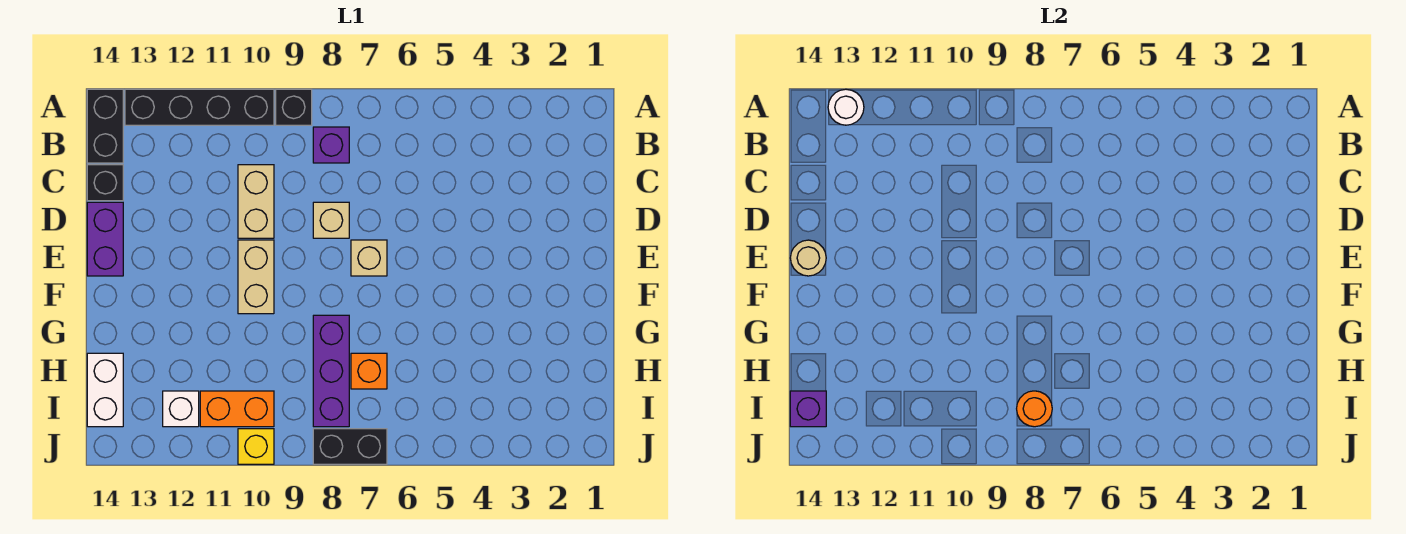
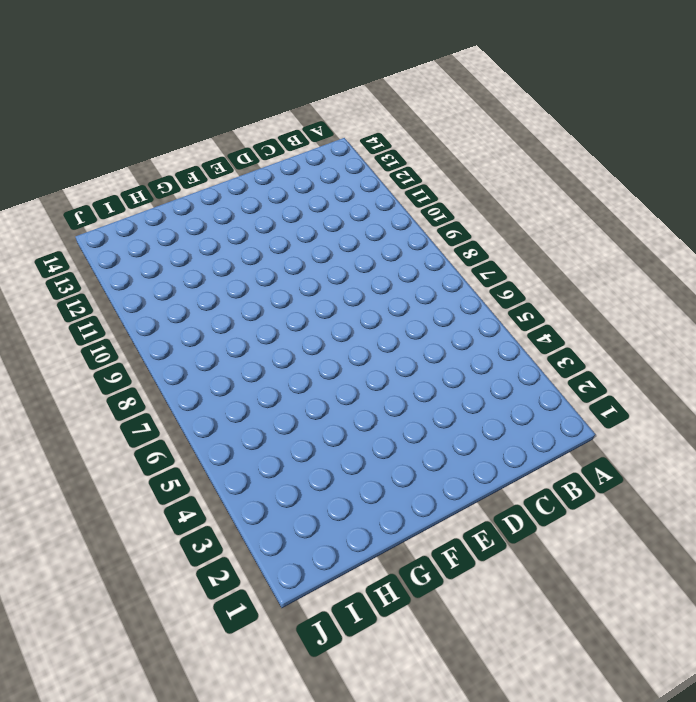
none -> black 1x1 brick [276,89,312,125]
none -> black 1x4 brick [125,89,274,125]
none -> black 1x2 brick [87,89,123,163]

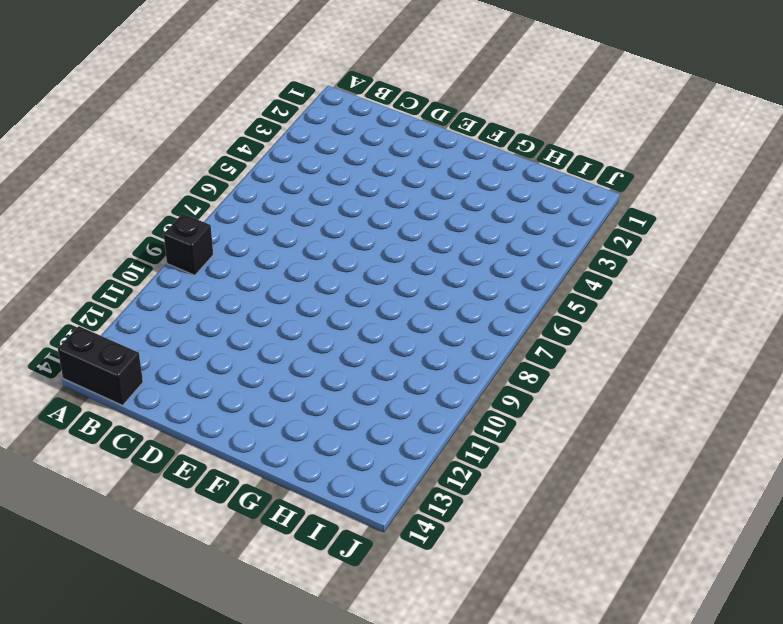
none -> black 1x4 brick [125,89,274,125]
none -> purple 1x1 brick [313,127,349,163]
none -> tan 1x2 brick [238,165,274,238]

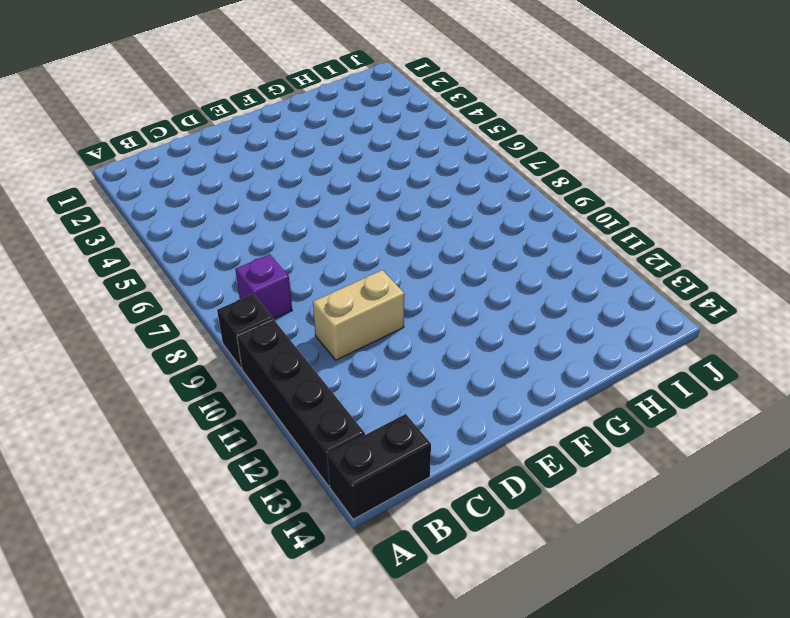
none -> black 1x1 brick [87,165,123,201]
none -> tan 1x1 brick [313,202,349,238]
none -> purple 1x2 brick [87,202,123,276]

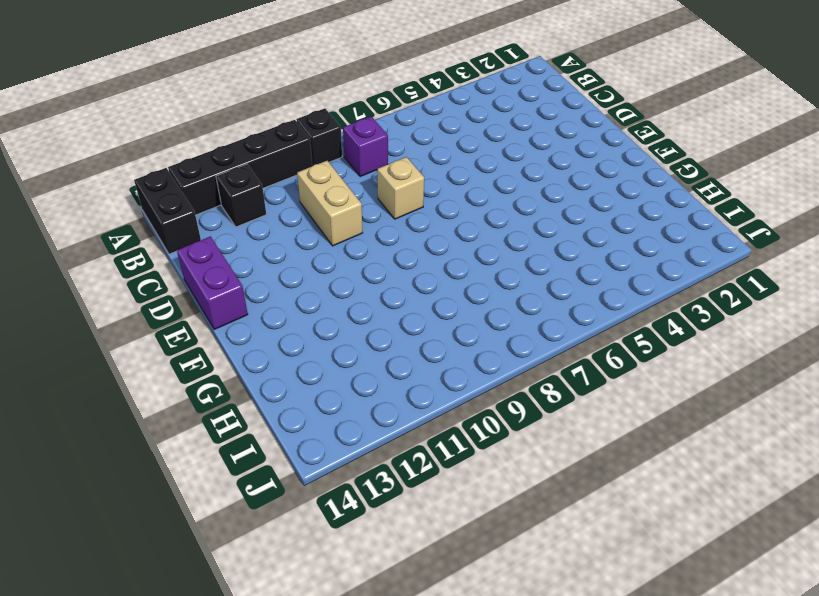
black 1x1 brick [216,164,266,227] -> black 1x1 brick moved to [87,165,123,201]
none -> tan 1x1 brick [351,240,387,276]
none -> tan 1x2 brick [238,240,274,314]
none -> purple 1x3 brick [313,315,349,427]

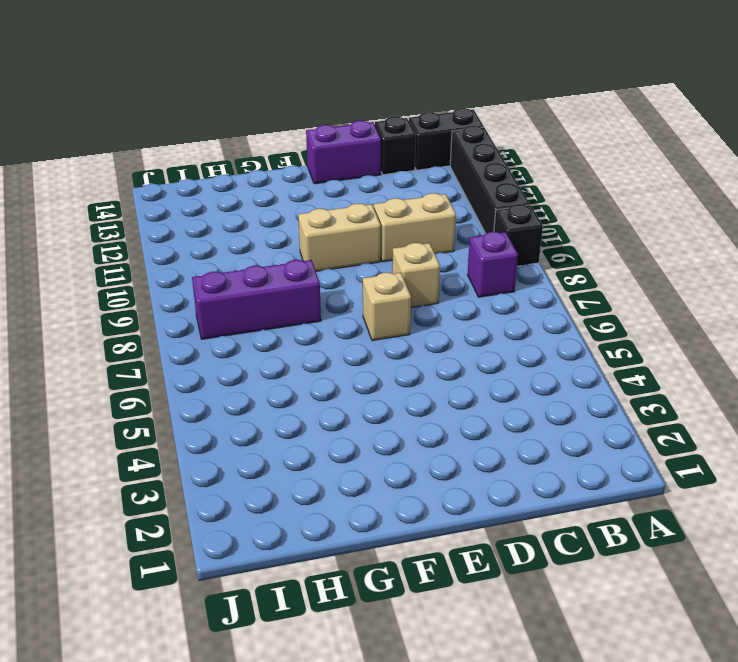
none -> orange 1x1 brick [351,353,387,389]
none -> white 1x2 brick [87,353,123,427]
none -> orange 1x2 brick [200,391,274,427]

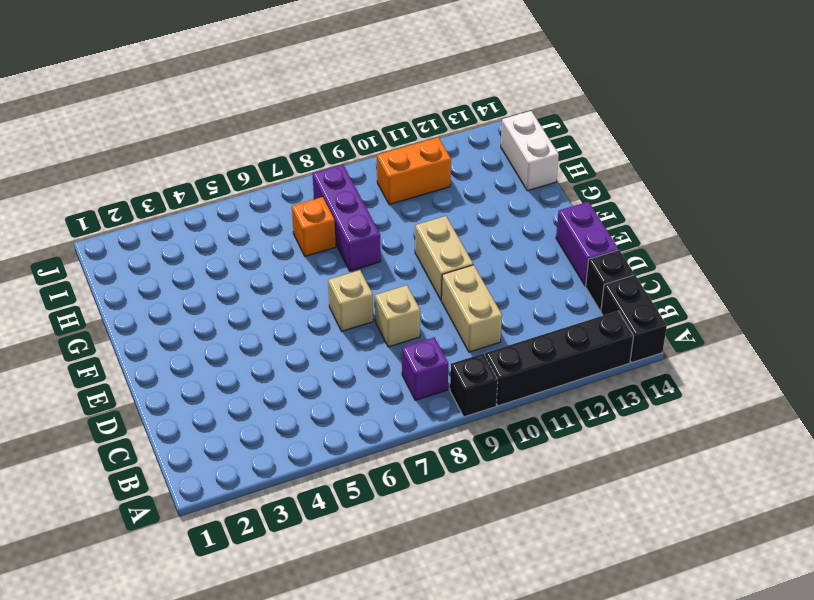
none -> white 1x1 brick [163,391,199,427]
none -> black 1x2 brick [313,429,387,464]
none -> yellow 1x1 brick [238,429,274,464]

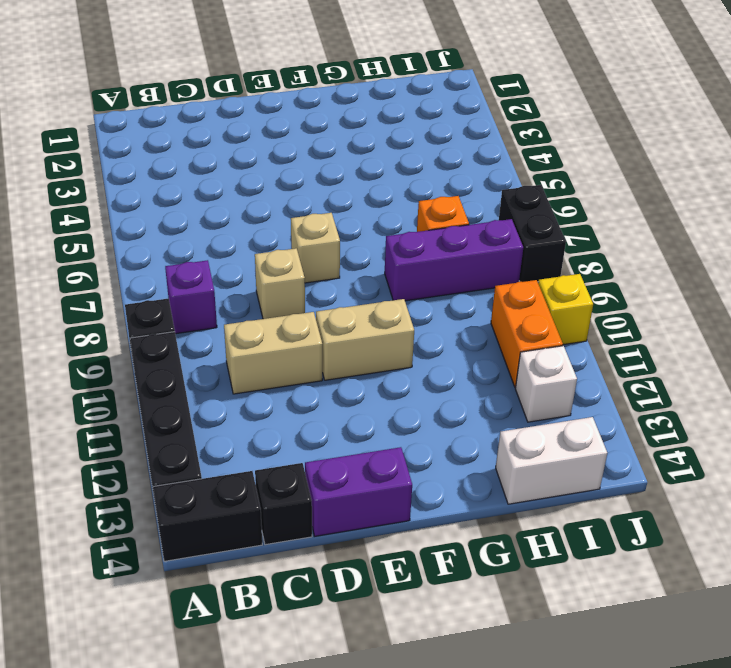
none -> white 1x1 round brick [828,89,864,125]
none -> tan 1x1 round brick [790,240,826,276]
none -> orange 1x1 round brick [1017,391,1052,427]

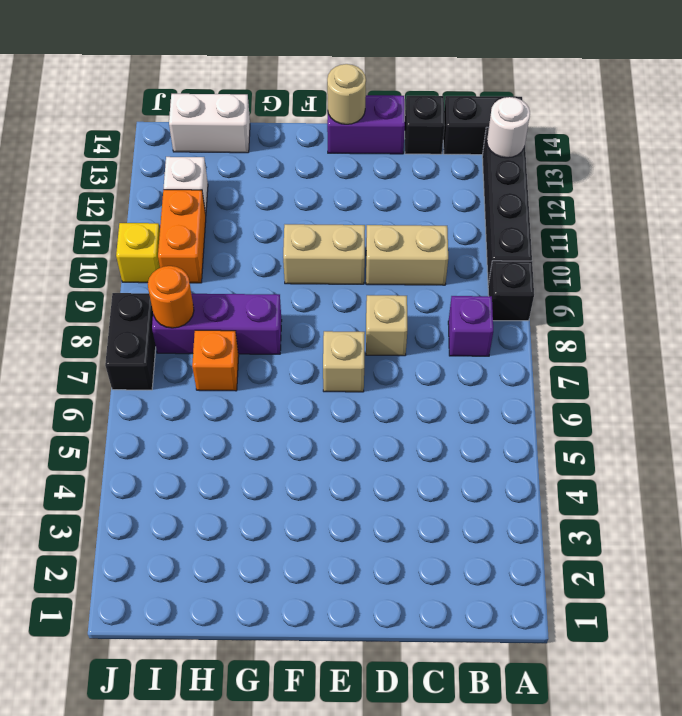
none -> purple 1x1 brick [790,391,826,427]

